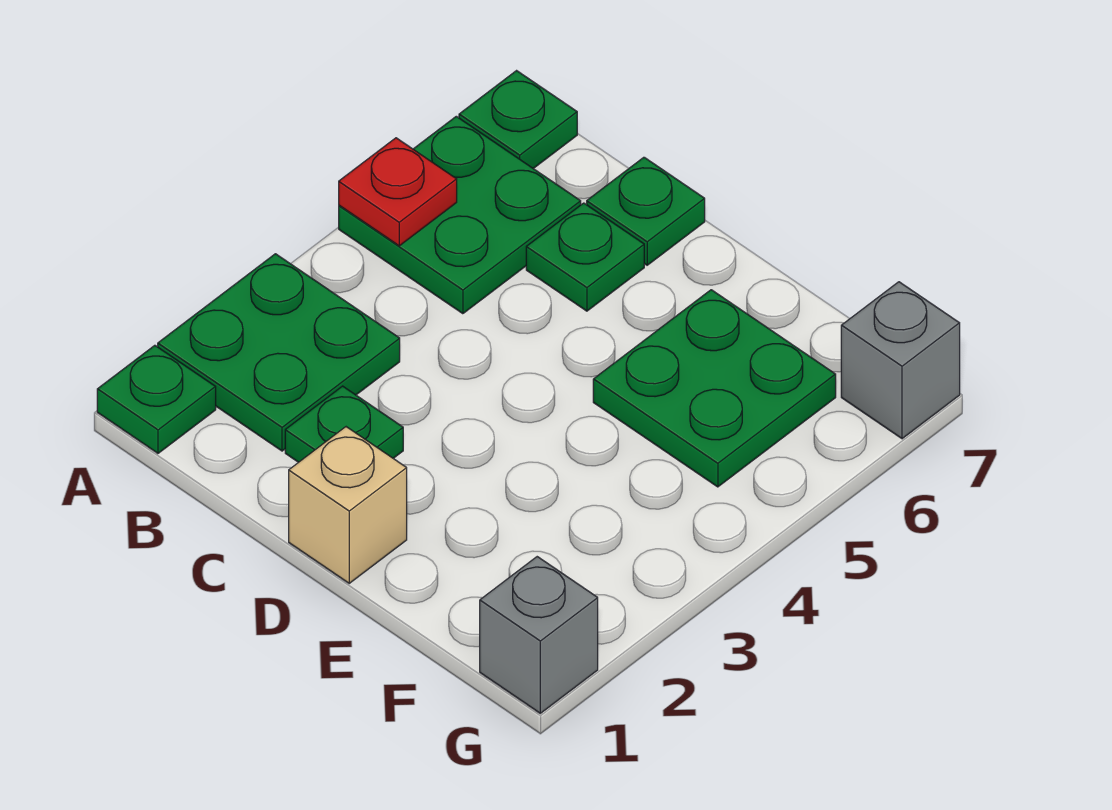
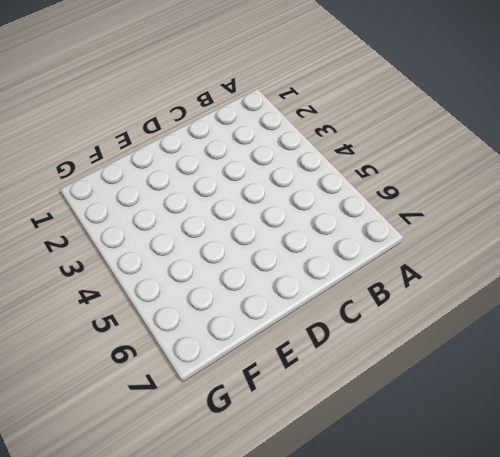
none -> green 1x1 plate [97,345,216,453]
none -> green 2x2 plate [158,254,400,451]
none -> green 2x2 plate [339,116,581,314]

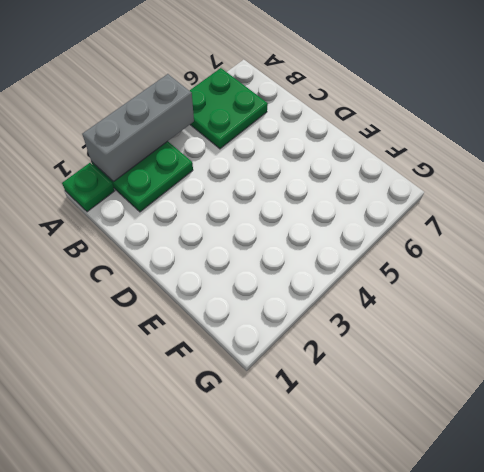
grey 1x3 brick [82,74,194,182] -> none
none -> green 1x1 plate [459,71,577,169]
none -> green 1x1 plate [285,386,403,462]
none -> green 1x1 plate [526,203,644,311]

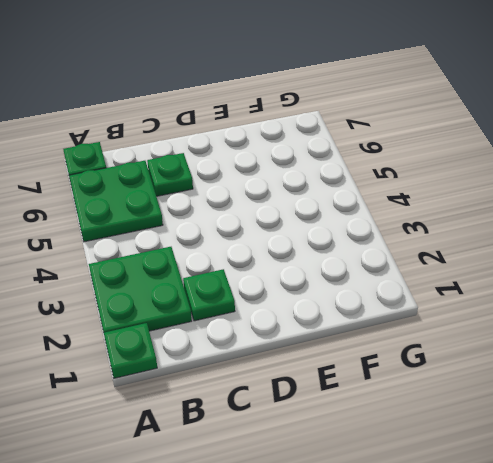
none -> green 1x1 plate [587,157,705,265]
none -> tan 1x1 brick [289,427,407,583]
none -> green 2x2 plate [593,290,836,487]

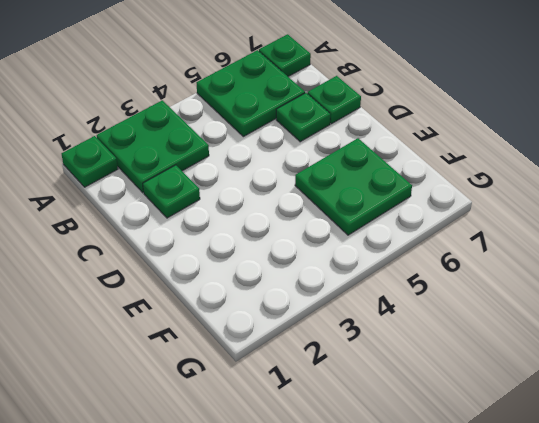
none -> tan 1x1 brick [289,427,407,583]
none -> grey 1x1 brick [480,557,598,713]
none -> grey 1x1 brick [841,282,960,439]

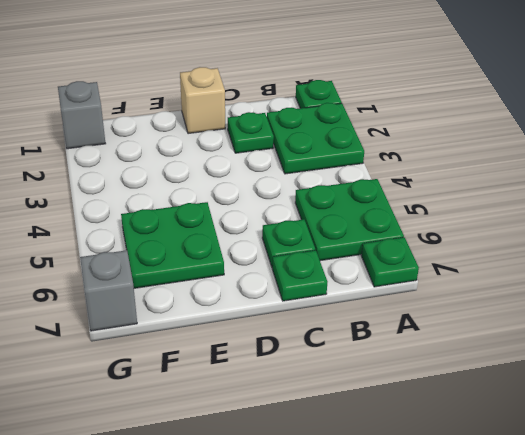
none -> red 1x1 plate [339,138,457,246]

